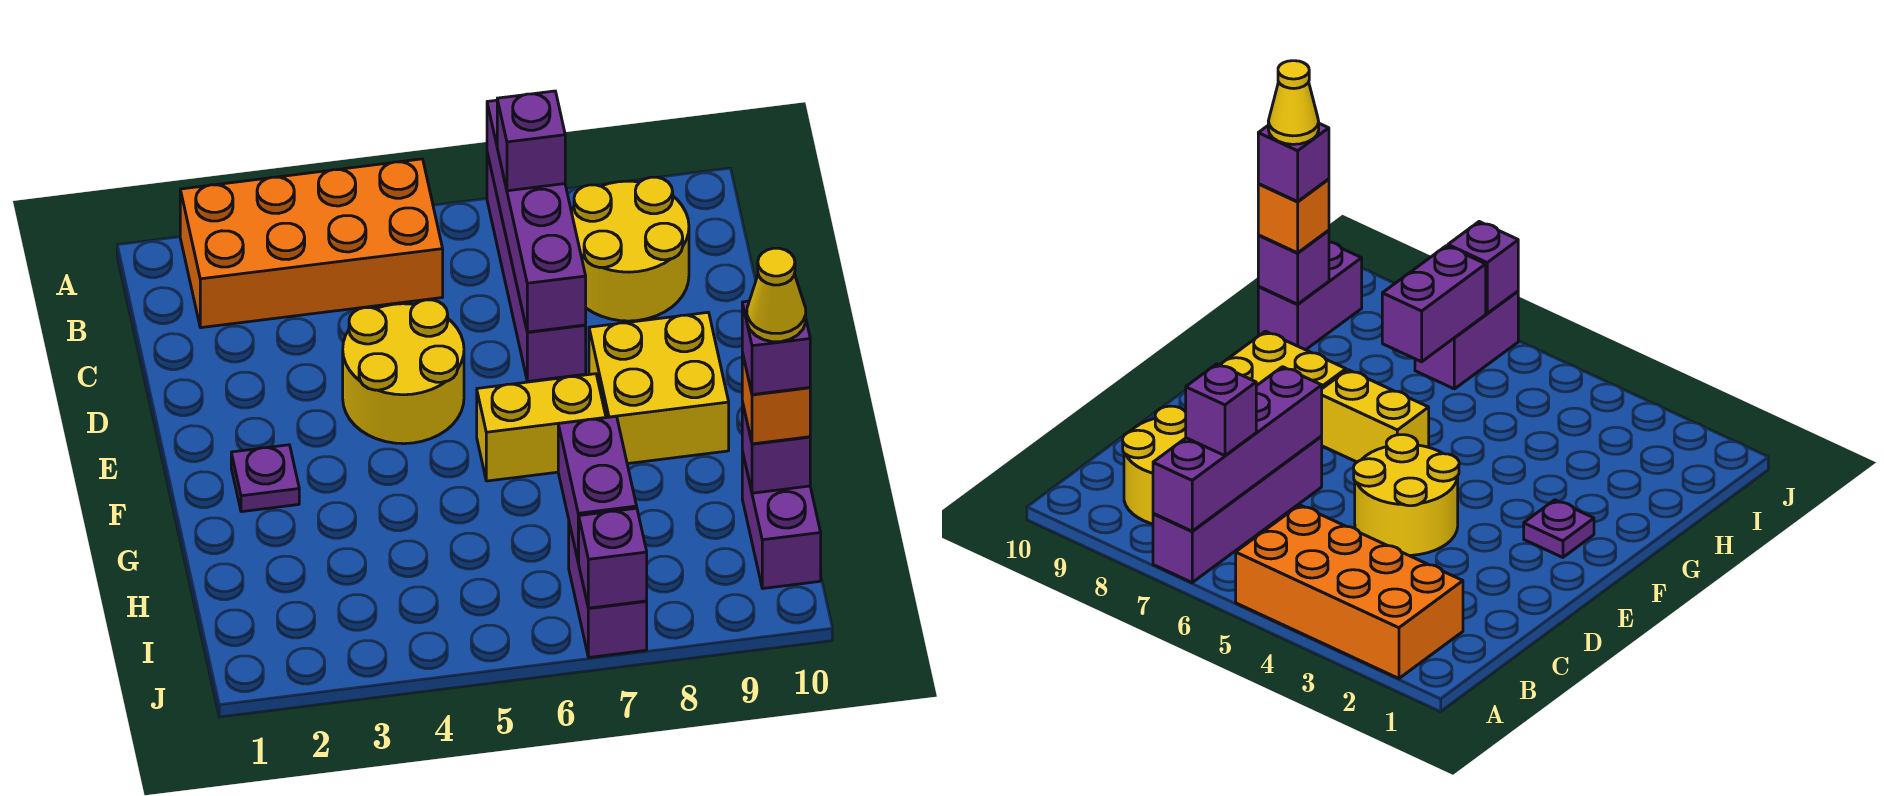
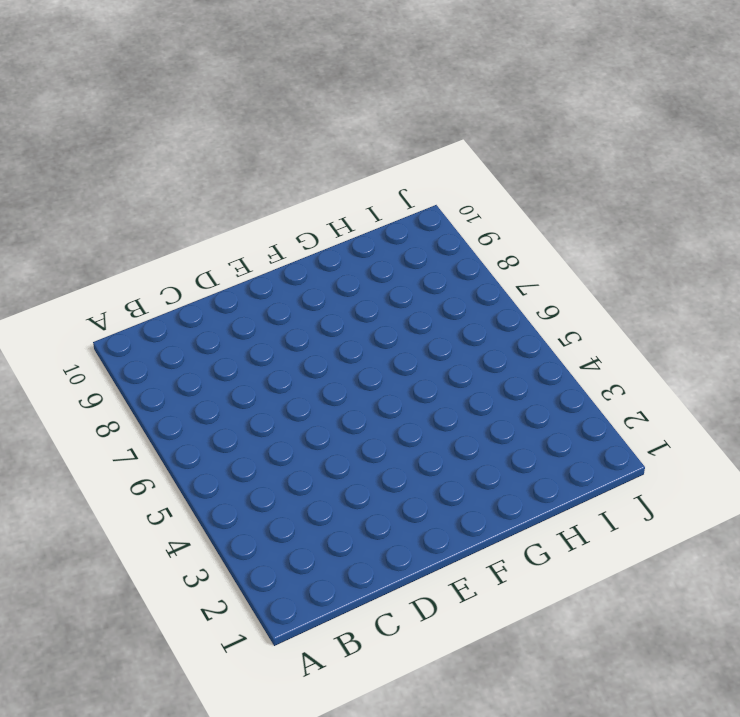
none -> orange 2x4 brick [180,159,443,328]
none -> purple 1x4 brick [487,153,586,381]
none -> yellow 2x2 round brick [571,177,689,321]

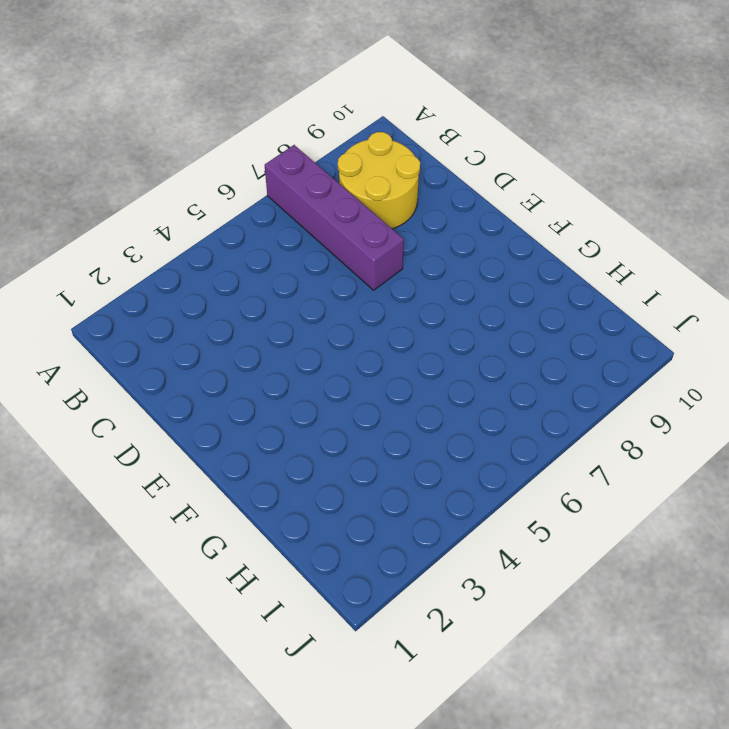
none -> orange 2x4 brick [180,159,443,328]
none -> yellow 2x2 round brick [343,300,464,444]
none -> yellow 2x2 brick [589,312,729,464]

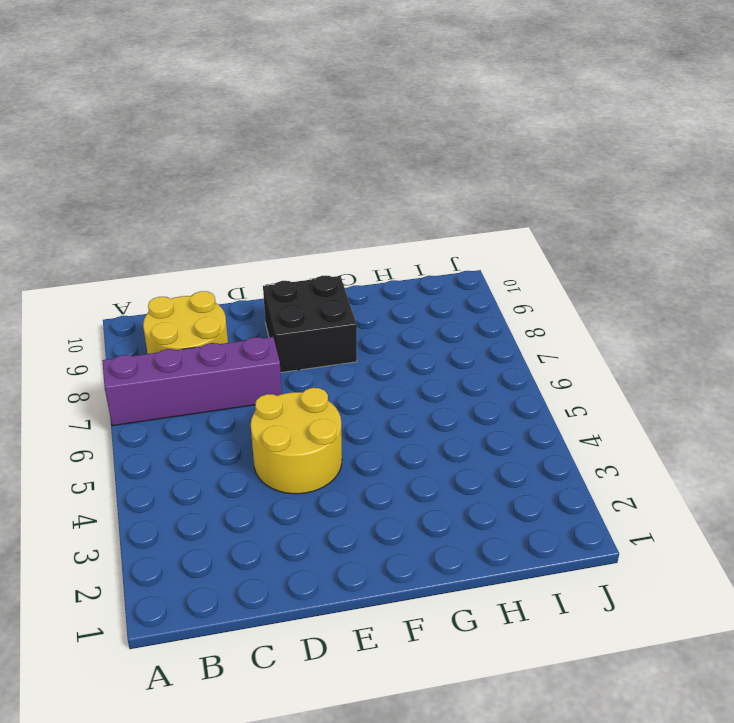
black 2x2 brick [263,276,357,373] -> yellow 2x2 brick [589,312,729,464]
none -> orange 2x4 brick [180,159,443,328]
none -> purple 1x1 plate [231,445,299,512]
none -> yellow 1x2 brick [477,374,606,481]

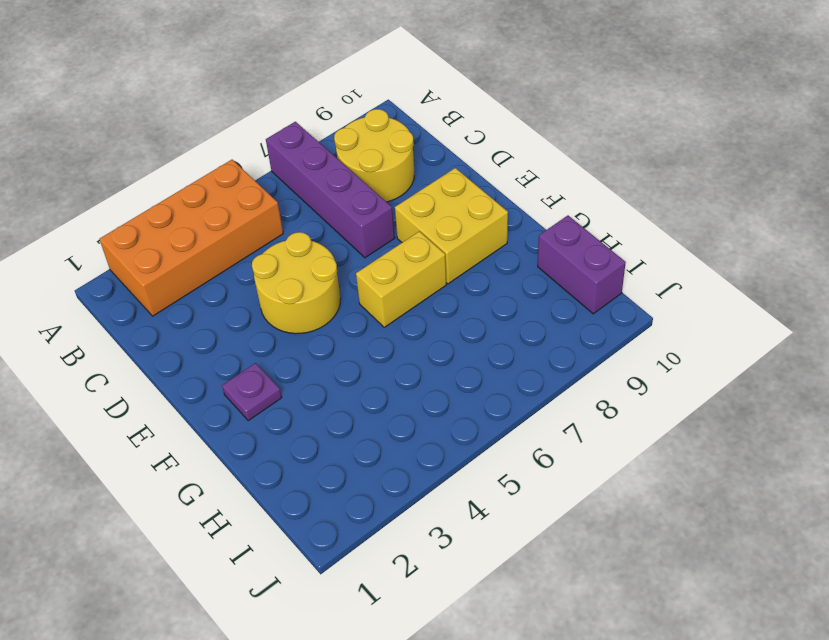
none -> purple 1x2 brick [569,523,647,657]
none -> purple 1x4 brick [487,100,586,332]
none -> purple 1x2 brick [558,416,637,562]

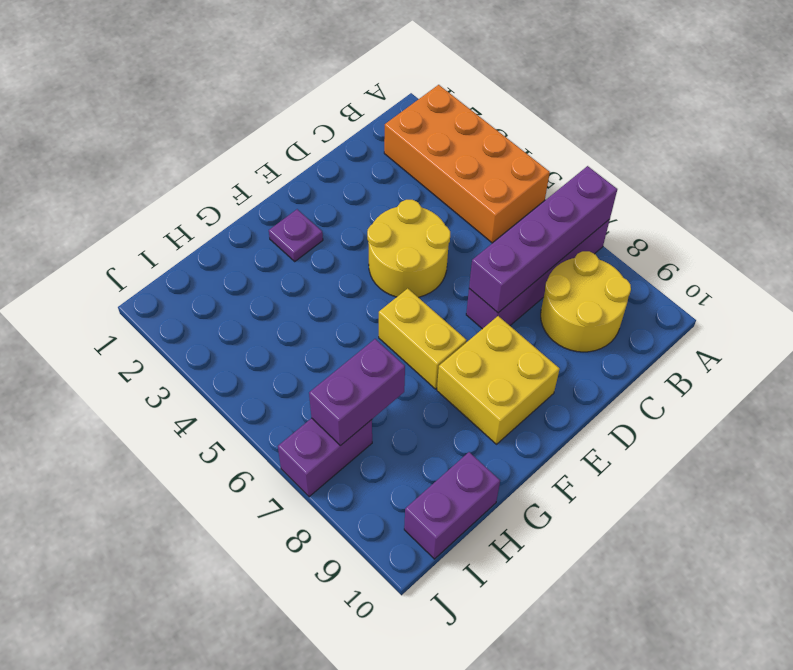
none -> purple 1x1 brick [742,402,810,493]
none -> purple 1x1 brick [579,508,647,608]
none -> purple 1x1 brick [497,91,565,191]

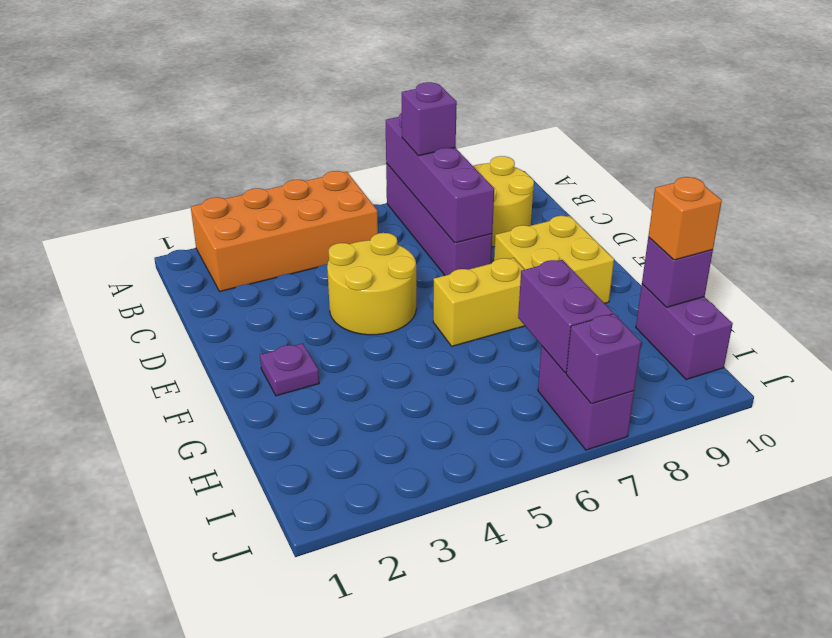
none -> purple 1x1 brick [742,301,810,395]
none -> yellow 1x1 cone [747,248,806,342]

